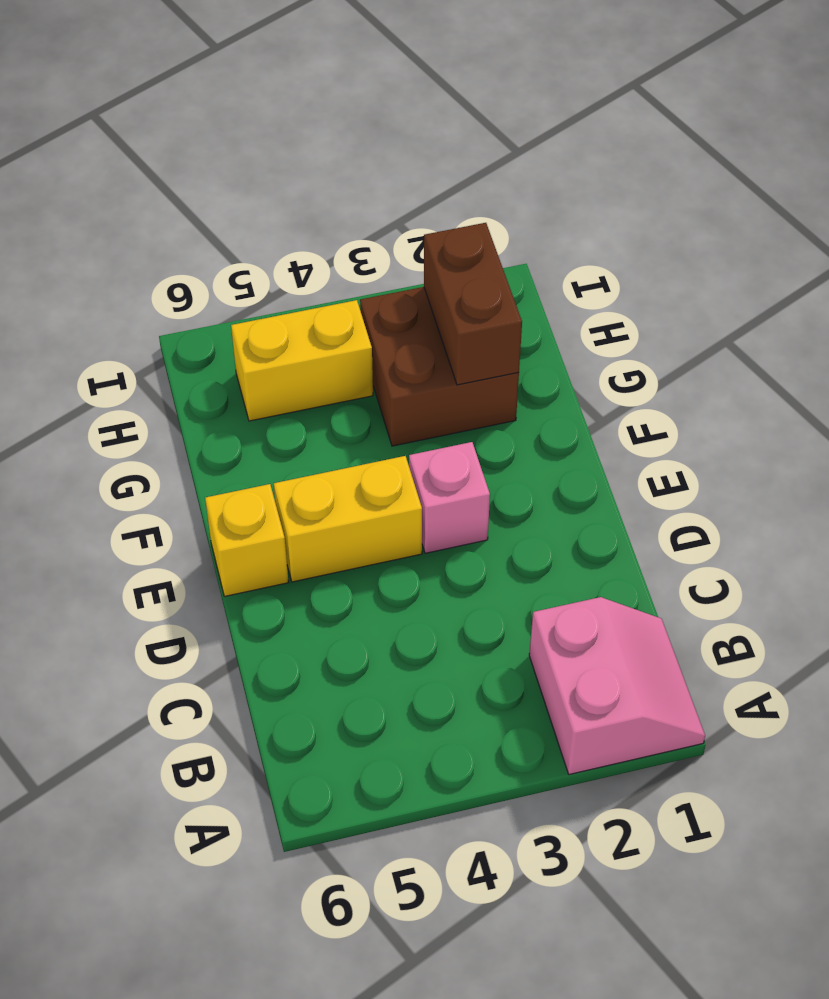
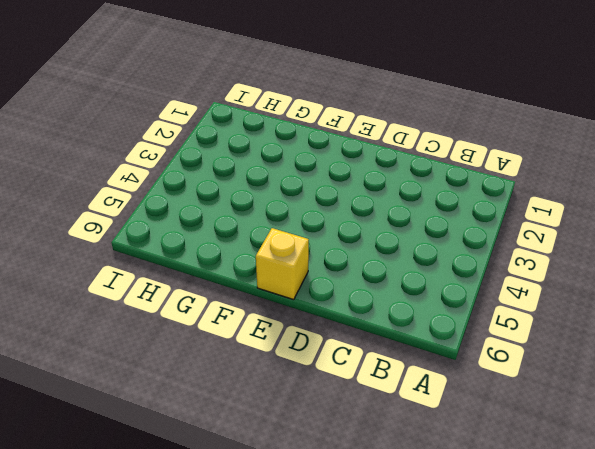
none -> pink 2x2 slope [529,597,705,774]
none -> pink 1x1 brick [409,442,490,553]

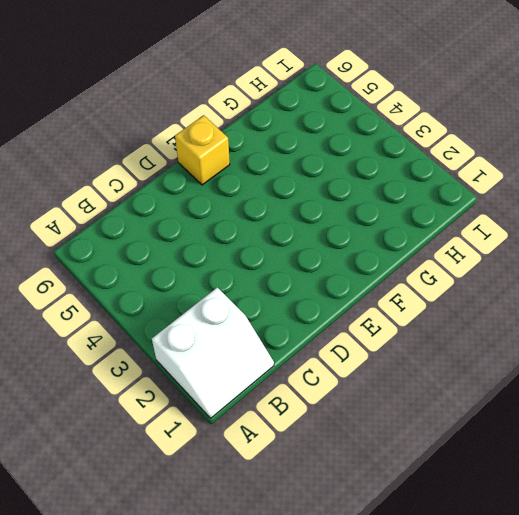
white 2x2 slope [152,287,274,418] -> pink 2x2 slope [529,597,705,774]
none -> pink 1x1 brick [409,442,490,553]
none -> yellow 1x2 brick [274,456,422,582]

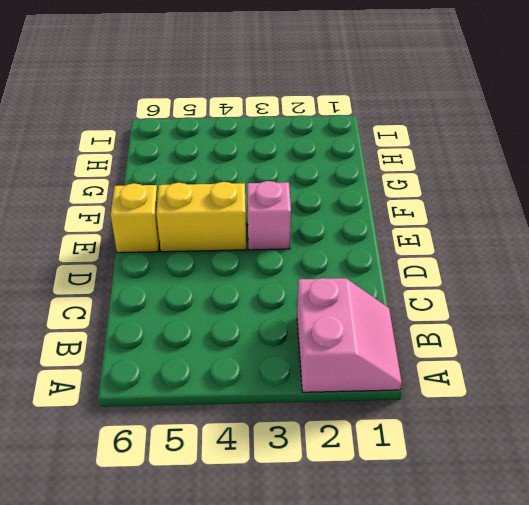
none -> brown 2x2 brick [360,287,519,446]
none -> yellow 1x2 brick [231,300,373,421]

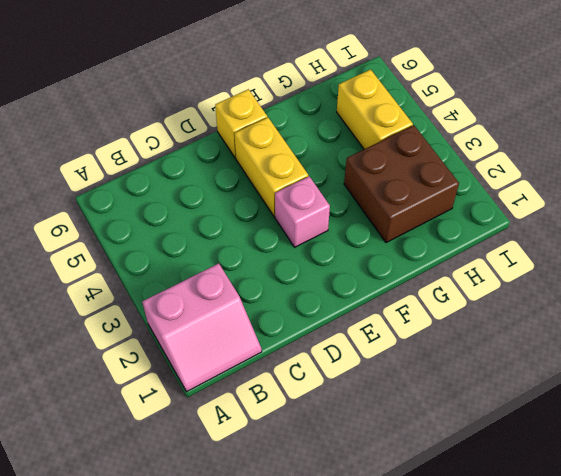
none -> brown 1x2 brick [424,223,522,385]

